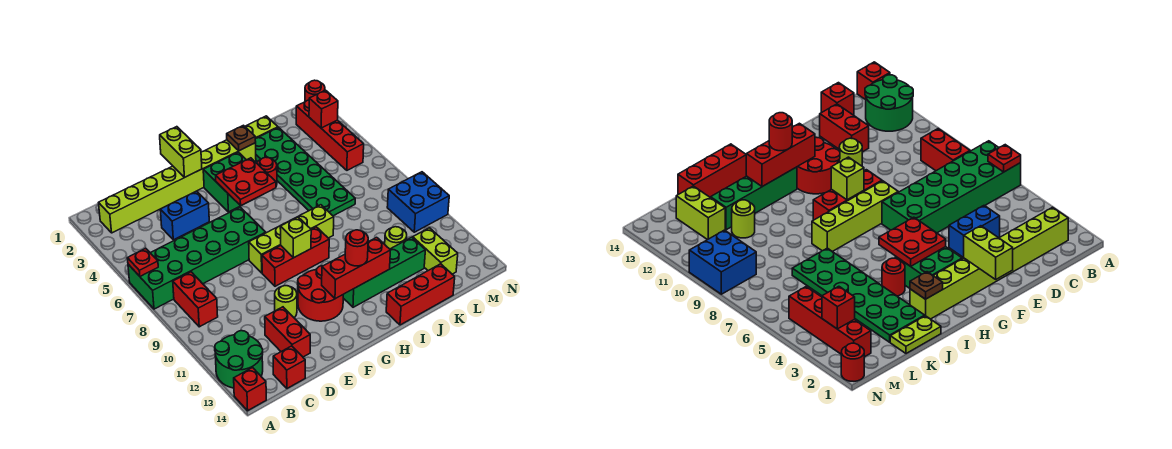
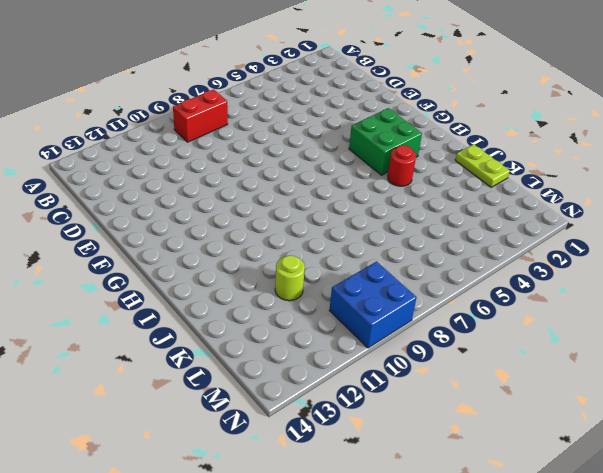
none -> green 2x6 brick [128,207,266,309]
none -> green 2x2 round brick [215,331,263,388]
none -> red 1x1 brick [234,368,266,411]
none -> lime 1x8 brick [99,140,256,233]

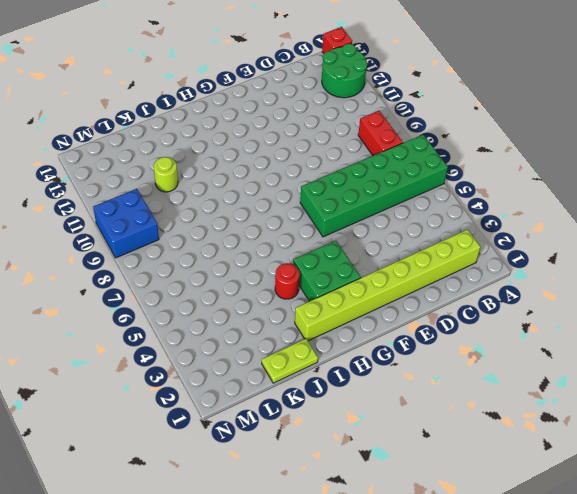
none -> red 1x1 brick [273,346,305,388]
none -> blue 1x2 brick [160,191,209,240]
none -> red 1x2 brick [265,307,310,357]
none -> lime 1x1 round brick [275,286,297,318]

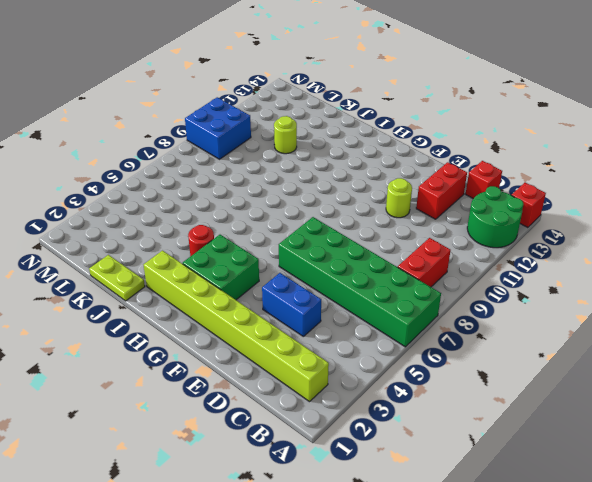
none -> lime 1x4 brick [249,205,334,273]
none -> red 1x3 brick [262,227,329,286]
none -> red 2x2 round brick [298,266,343,321]
none -> green 1x4 brick [343,237,425,307]

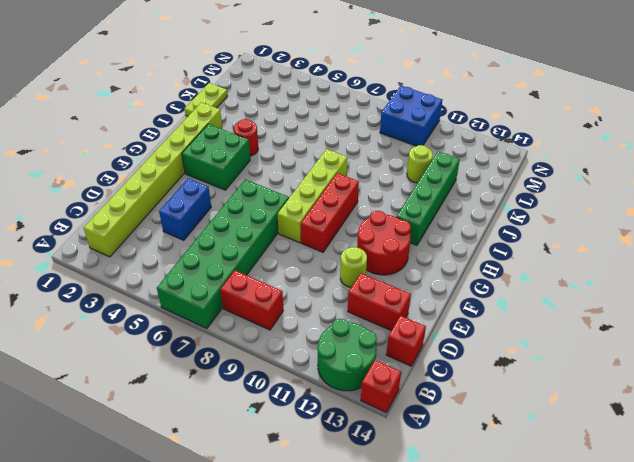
none -> red 1x3 brick [386,264,455,325]
none -> green 2x6 plate [255,128,355,216]
none -> lime 1x2 brick [413,228,458,274]
none -> red 1x4 brick [296,100,364,170]

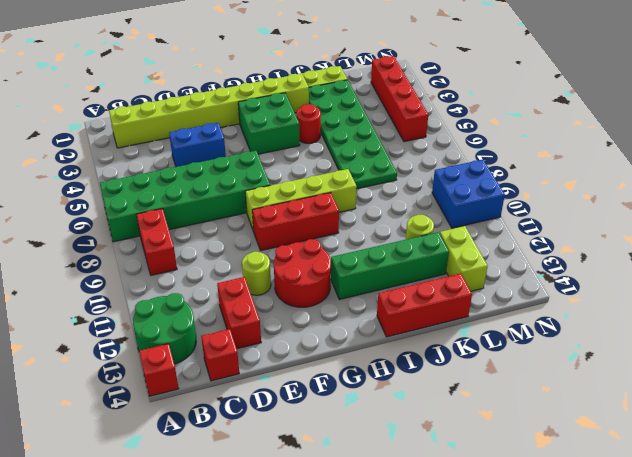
none -> red 1x1 round brick [305,80,325,102]
none -> red 1x1 plate [127,248,158,276]
none -> lime 1x2 brick [160,127,202,177]
none -> red 2x2 plate [216,158,276,205]

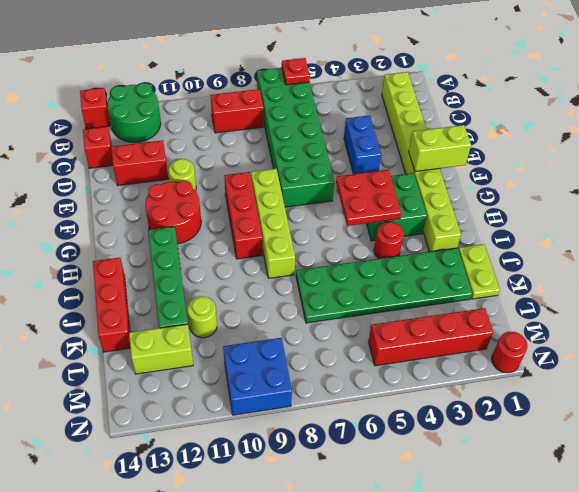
none -> lime 1x1 brick [280,217,311,258]
none -> red 1x3 brick [322,237,391,299]
none -> brown 1x1 plate [227,125,256,151]
none -> red 1x1 brick [309,90,338,128]

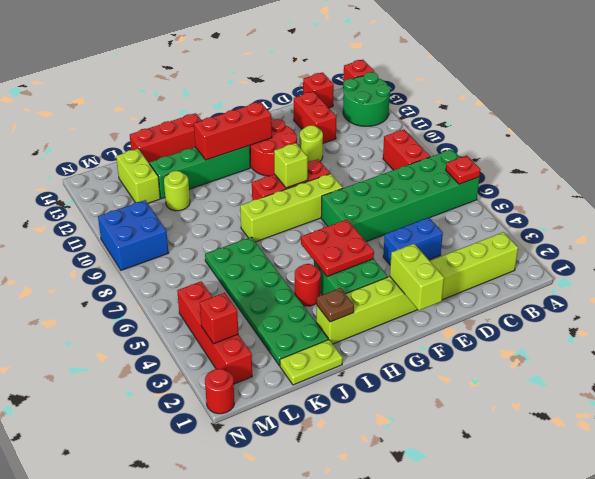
none -> red 1x1 round brick [345,230,368,266]

